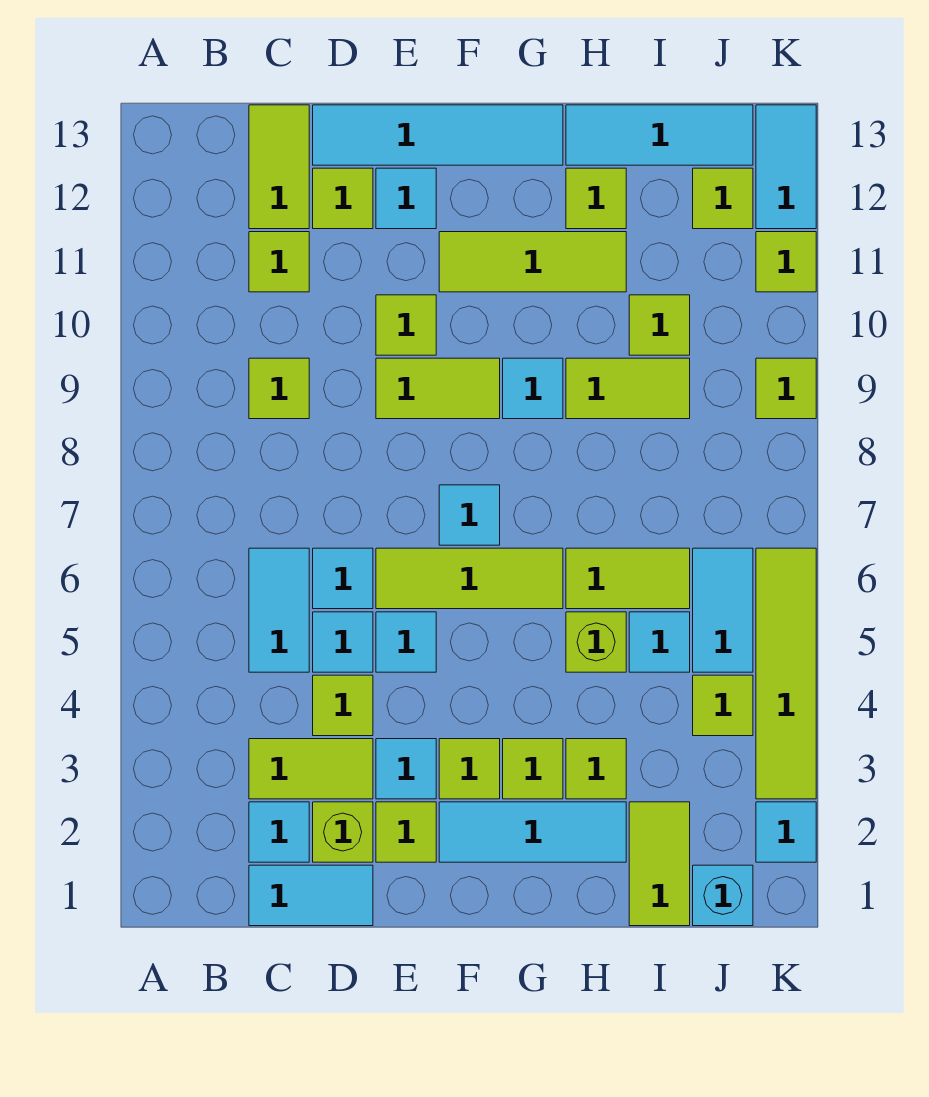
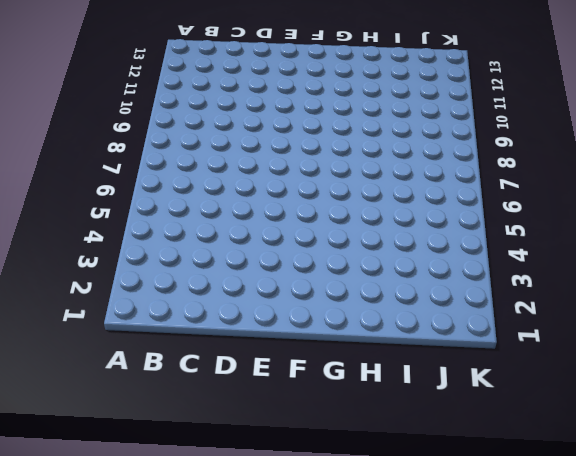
none -> cyan 1x2 tile [249,865,373,926]
none -> cyan 1x1 tile [249,802,309,862]
none -> lime 1x2 tile [249,739,373,799]
none -> cyan 1x2 tile [249,548,309,672]

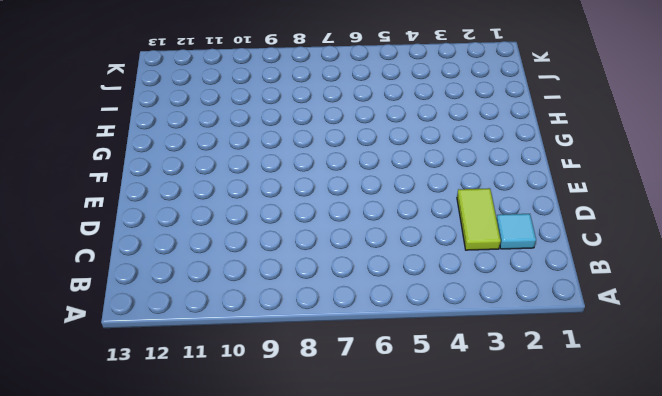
none -> cyan 1x2 tile [249,865,373,926]
none -> cyan 1x2 tile [249,548,309,672]
none -> lime 1x1 tile [249,358,309,419]
none -> lime 1x1 tile [249,232,309,292]

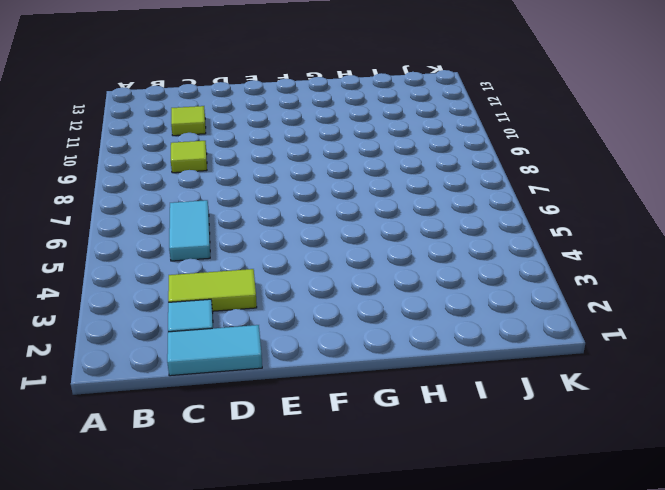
none -> lime 1x2 tile [249,105,309,229]
none -> lime 1x1 brick [313,802,373,862]
none -> lime 1x1 tile [313,675,373,736]
none -> cyan 1x1 tile [313,612,373,672]

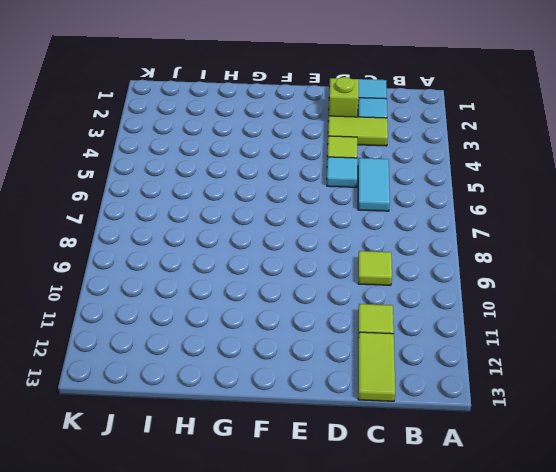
none -> cyan 1x1 tile [313,548,373,609]
none -> lime 1x1 tile [313,168,373,229]
none -> cyan 1x4 tile [313,105,563,165]
none -> lime 1x1 tile [376,802,436,862]

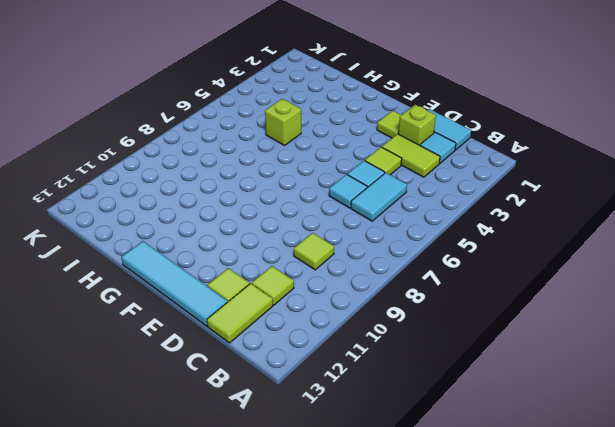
none -> cyan 1x1 tile [376,739,436,799]
none -> cyan 1x1 tile [376,612,436,672]
none -> lime 1x3 tile [376,548,563,609]
none -> lime 1x2 tile [376,358,500,419]

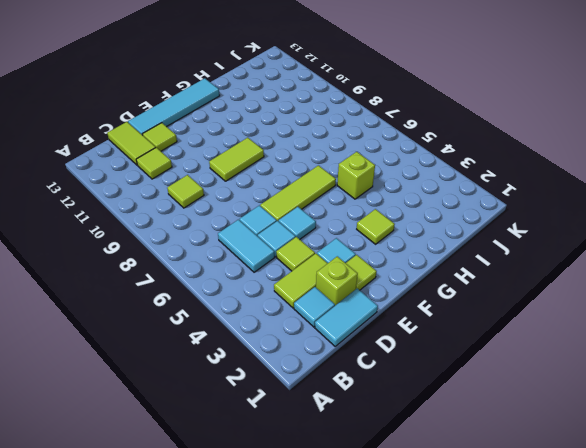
none -> lime 1x1 tile [376,295,436,355]
none -> cyan 1x1 tile [376,168,436,229]
none -> cyan 1x3 tile [439,802,626,862]
none -> lime 1x1 tile [439,739,500,799]

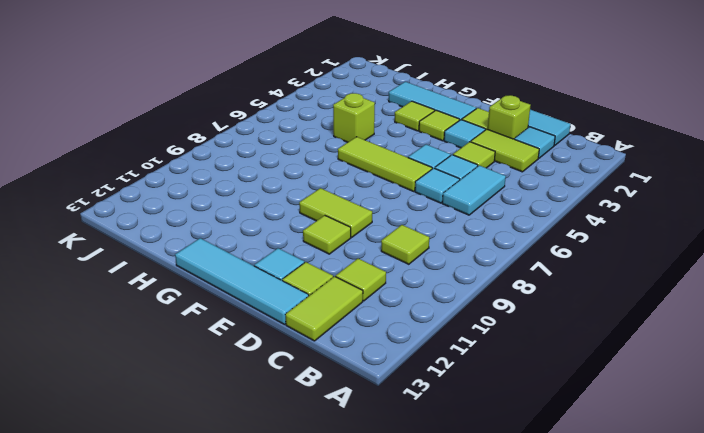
none -> cyan 1x1 tile [439,485,500,545]
none -> lime 1x3 tile [439,232,626,292]
none -> cyan 1x1 tile [503,358,563,419]
none -> lime 1x1 tile [566,739,626,799]

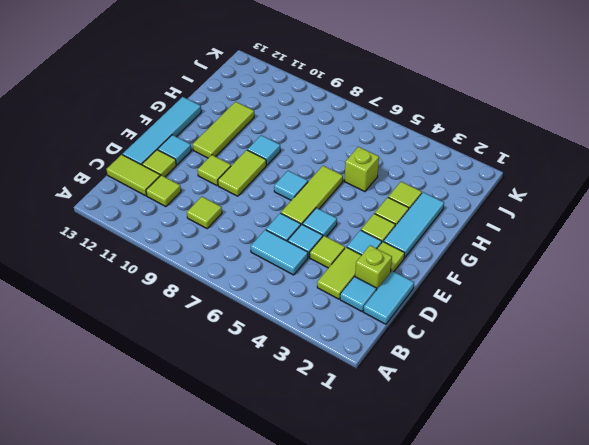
none -> lime 1x2 tile [566,548,690,609]
none -> lime 1x2 tile [566,358,690,419]
none -> lime 1x1 tile [566,168,626,229]
none -> cyan 1x3 tile [566,105,753,165]

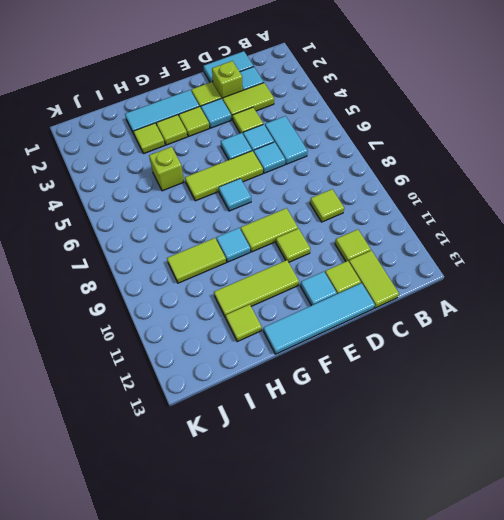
none -> lime 1x2 tile [566,548,690,609]
none -> cyan 1x3 tile [566,105,753,165]
none -> lime 1x2 tile [629,802,690,926]
none -> cyan 1x1 tile [629,612,690,672]

